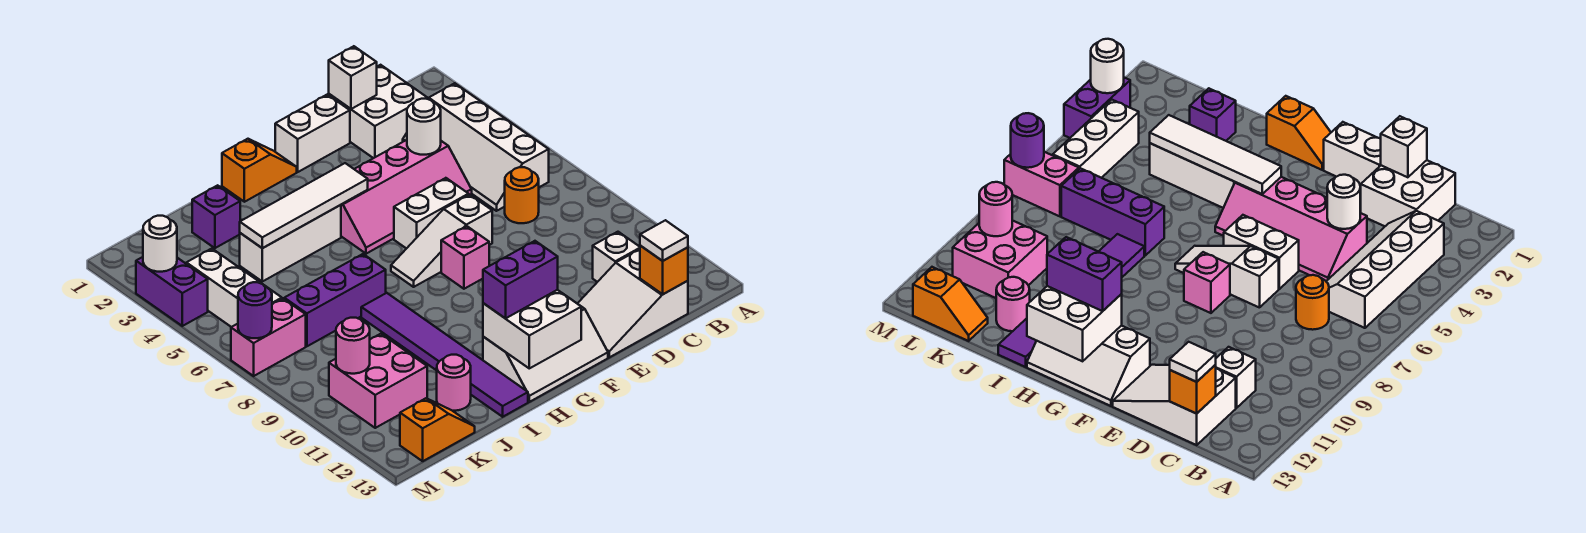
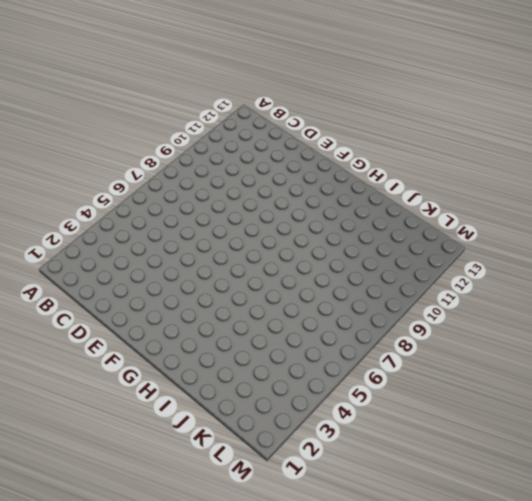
none -> white 2x4 slope [403,83,549,211]
none -> white 2x2 brick [329,65,427,158]
none -> orange 1x1 round brick [505,167,539,223]
none -> white 1x1 brick [593,232,640,282]

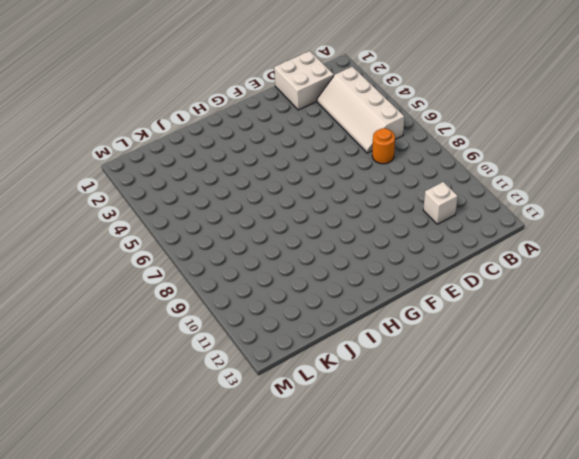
none -> white 2x3 slope [577,249,688,357]
none -> pink 2x4 slope [341,140,472,254]
none -> white 1x2 brick [275,94,350,172]
none -> white 1x2 brick [394,178,469,249]

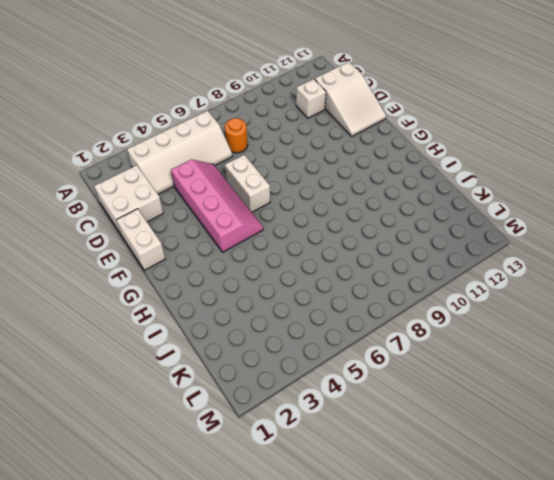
none -> white 1x3 slope [391,195,492,287]
none -> pink 1x1 brick [441,226,489,289]
none -> white 2x3 slope [483,307,608,402]
none -> orange 1x2 slope [222,139,297,202]

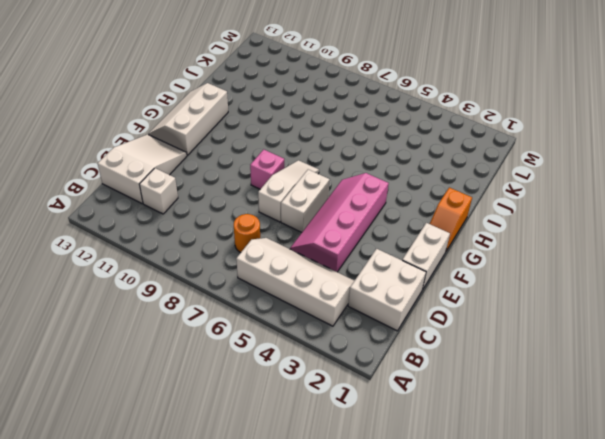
none -> white 1x3 brick [240,205,341,281]
none -> purple 1x3 brick [284,254,386,346]
none -> purple 1x6 tile [361,293,528,417]
none -> purple 1x1 brick [192,185,240,248]

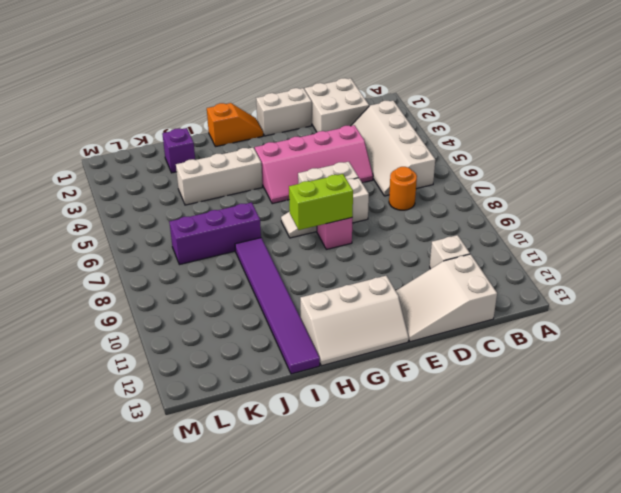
lime 1x2 brick [289,174,353,230] -> none
none -> pink 1x1 round brick [437,355,471,411]
none -> pink 2x2 brick [329,334,427,428]
none -> orange 1x2 slope [400,398,475,461]
none -> white 1x3 brick [186,249,282,327]

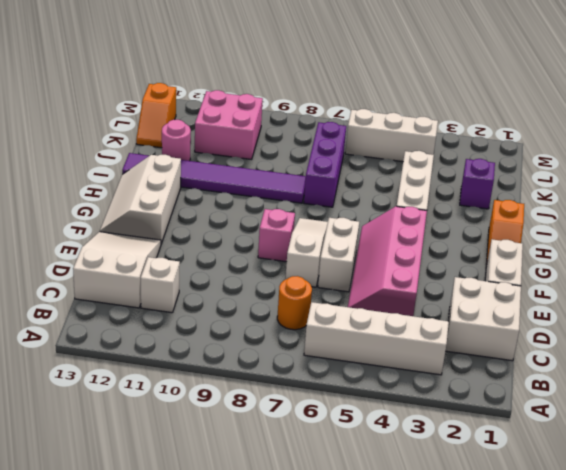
none -> pink 1x2 brick [231,299,306,376]
none -> purple 1x2 brick [136,257,208,326]
none -> orange 1x1 brick [640,246,688,294]
none -> white 1x1 brick [329,46,377,109]

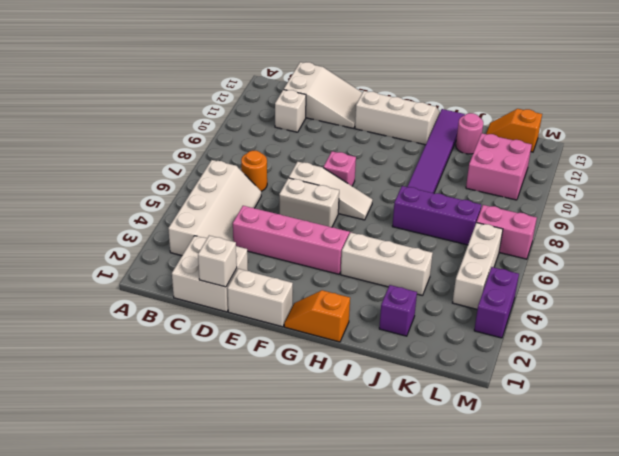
none -> orange 1x1 brick [640,246,688,294]
none -> white 1x1 round brick [407,99,441,155]
none -> white 1x4 tile [240,163,368,248]
none -> white 2x2 brick [483,290,581,368]

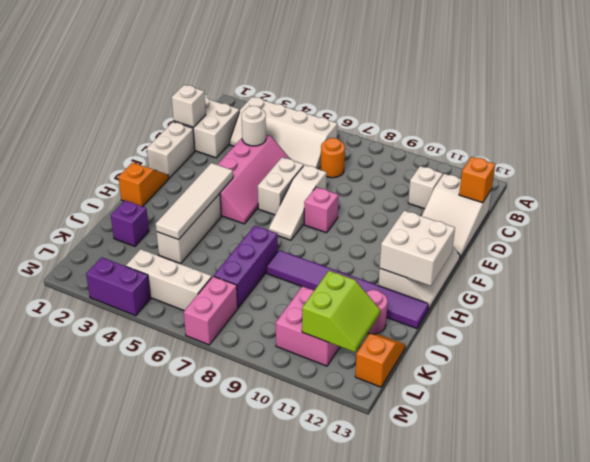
lime 2x2 slope [302,271,380,352] -> none
none -> pink 1x1 round brick [336,318,370,374]
none -> white 1x1 round brick [143,216,177,272]
none -> purple 1x1 round brick [238,282,272,338]
none -> white 1x1 tile [640,220,688,261]

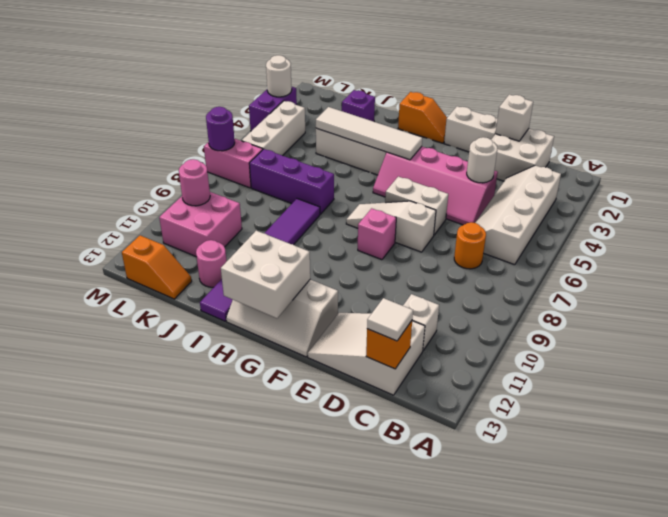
none -> purple 1x2 brick [483,241,558,318]

